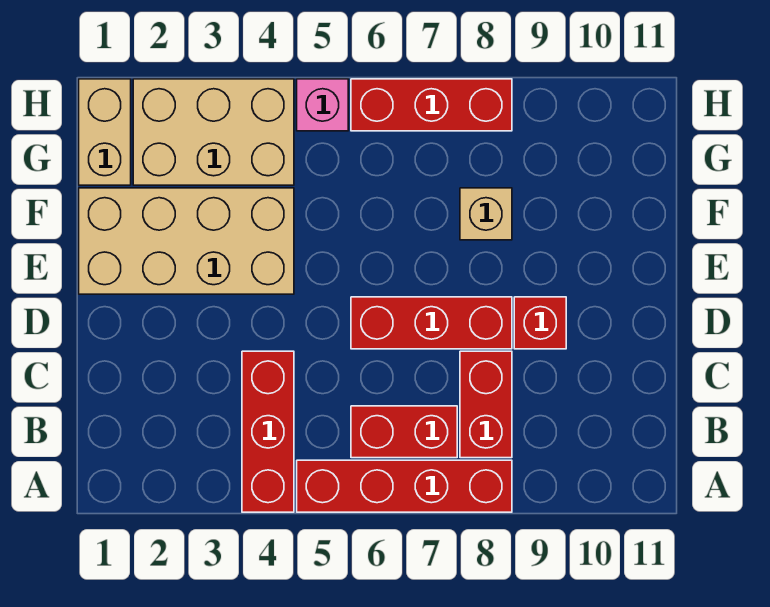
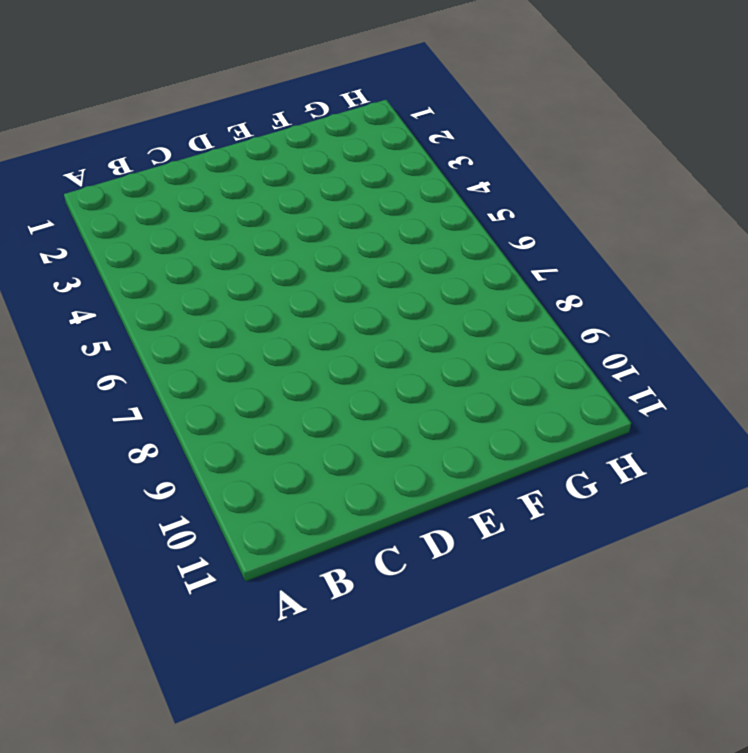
none -> red 1x3 brick [242,351,294,512]
none -> red 1x4 brick [297,460,512,512]
none -> red 1x2 brick [351,406,457,458]

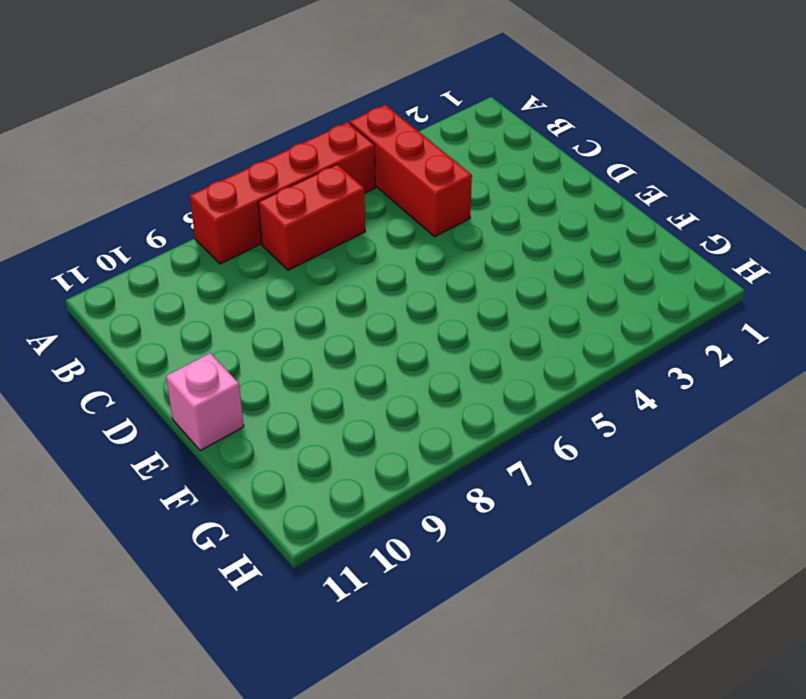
pink 1x1 brick [166,353,244,451] -> pink 1x1 brick moved to [297,79,348,131]
none -> red 1x2 brick [460,351,512,458]
none -> red 1x3 brick [351,297,512,349]
none -> red 1x1 brick [514,297,566,349]

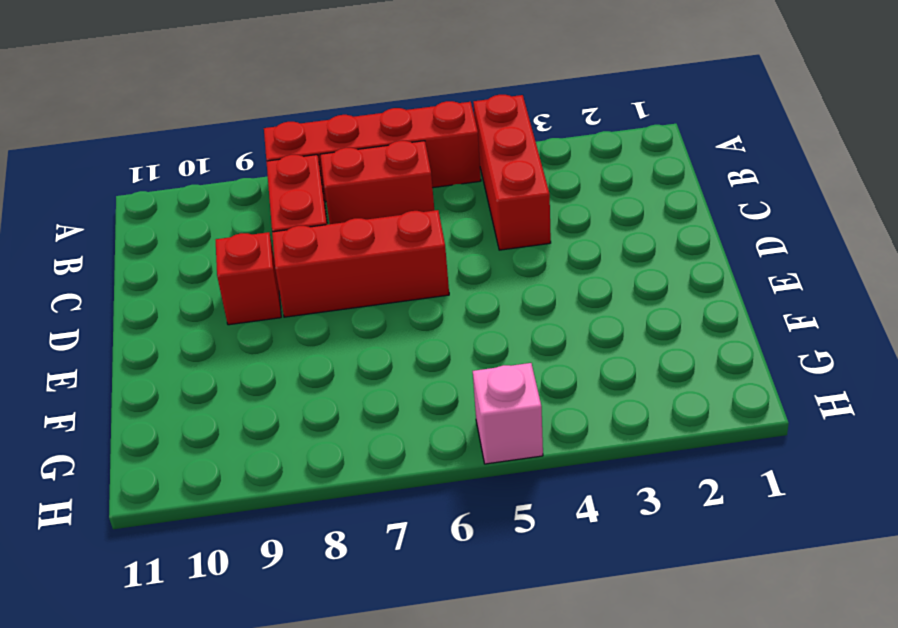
none -> tan 2x4 brick [79,188,294,294]
none -> tan 1x1 brick [460,188,512,240]
none -> tan 1x2 brick [79,79,131,185]

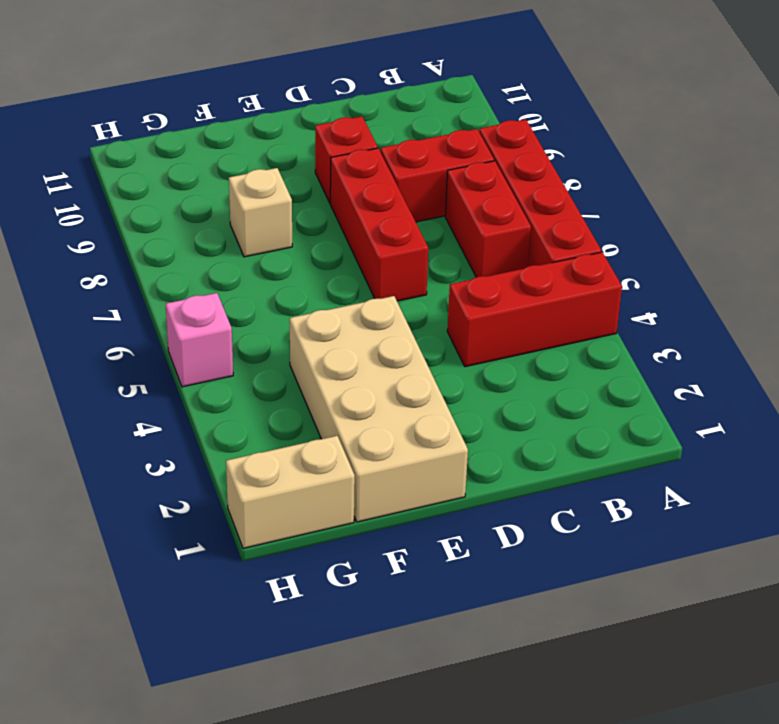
none -> tan 2x3 brick [133,79,294,185]
none -> red 1x3 brick [351,79,512,131]

